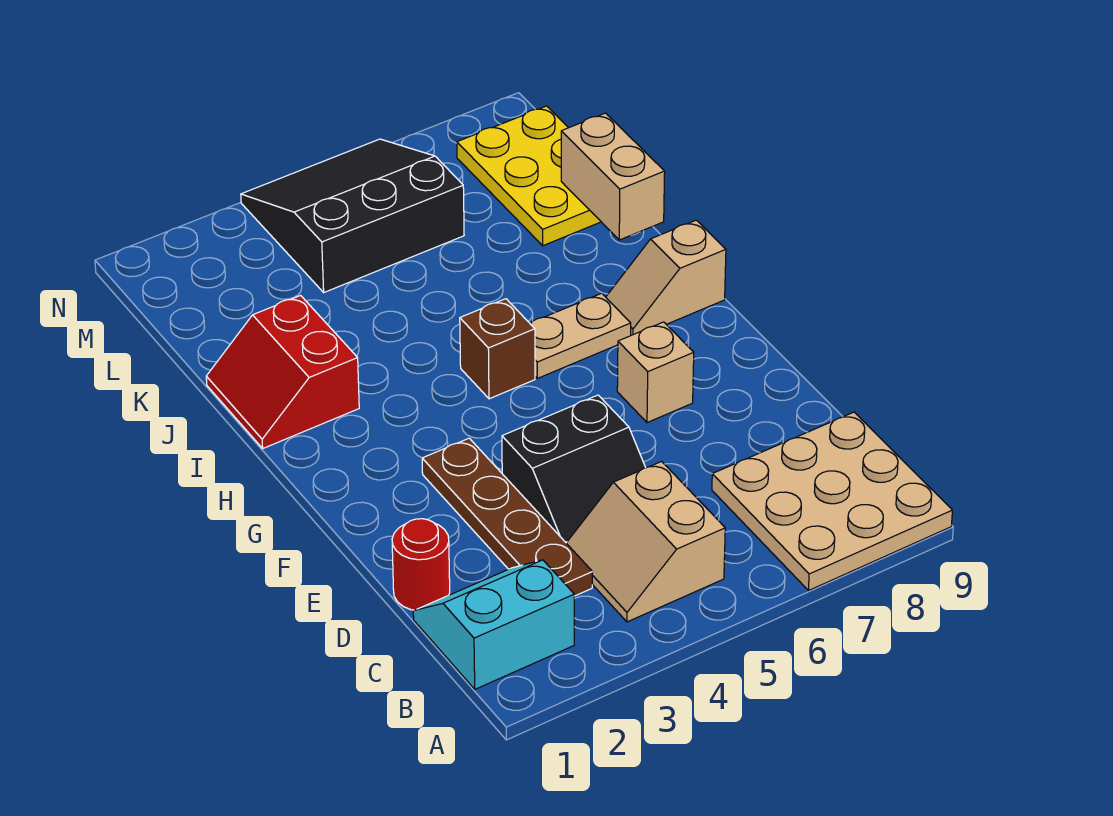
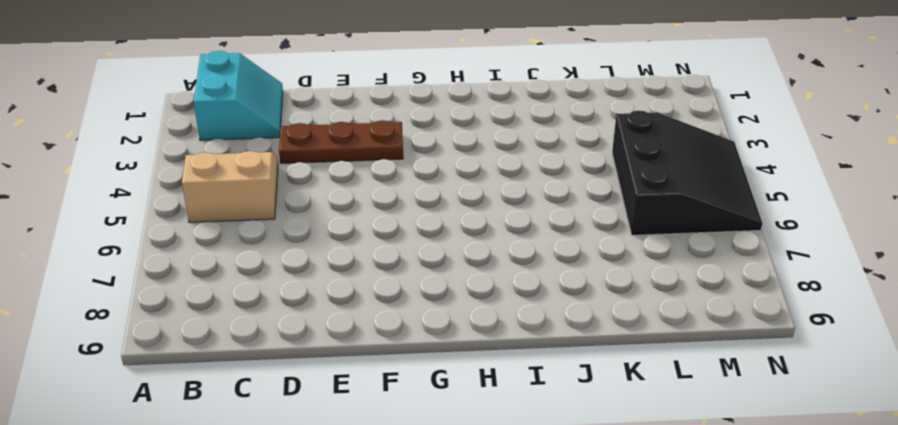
brown 1x3 plate [279,120,403,163] -> brown 1x4 plate [422,438,592,596]
none -> tan 3x3 plate [712,412,952,591]
none -> red 1x1 round brick [392,519,450,610]
none -> black 2x2 slope [502,395,646,543]

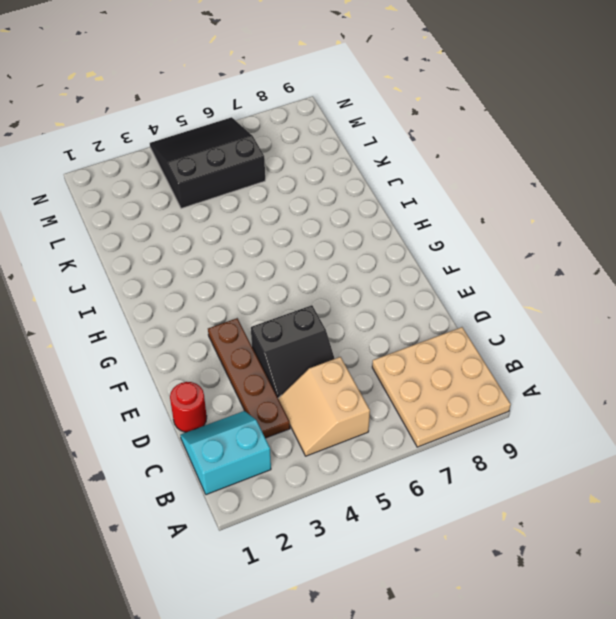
none -> tan 1x1 brick [617,322,694,423]
none -> brown 1x1 brick [460,299,535,399]
none -> tan 1x2 plate [530,293,631,378]

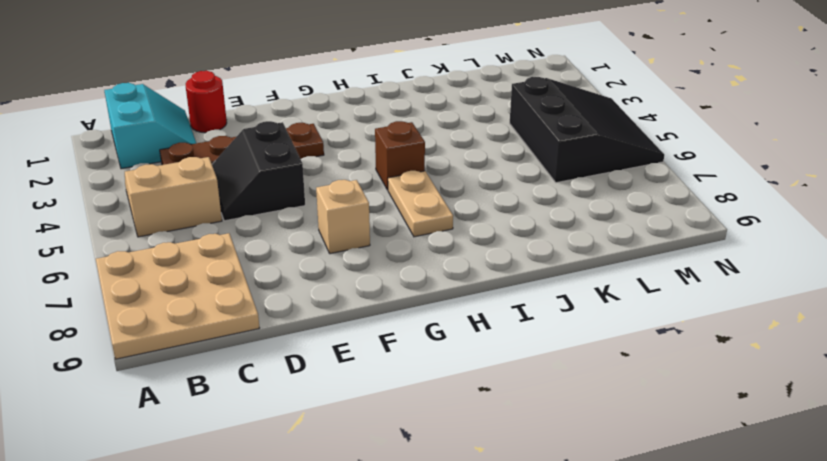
none -> tan 1x2 slope [606,220,726,335]
none -> red 2x2 slope [206,295,359,448]
none -> yellow 2x3 plate [457,106,601,246]

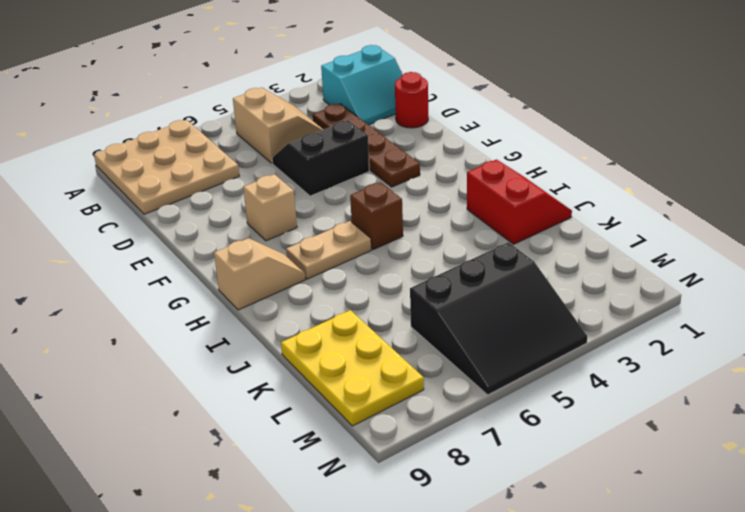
none -> tan 1x2 brick [561,113,665,240]

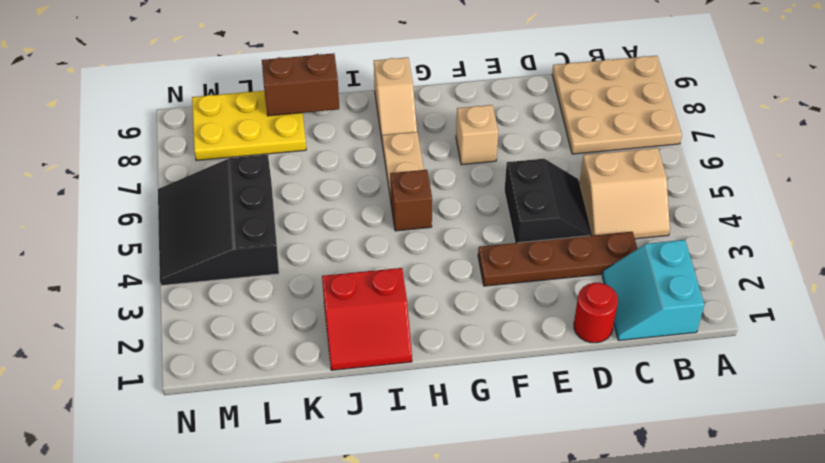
brown 1x2 brick [262,53,339,116] -> tan 1x2 brick [561,113,665,240]

